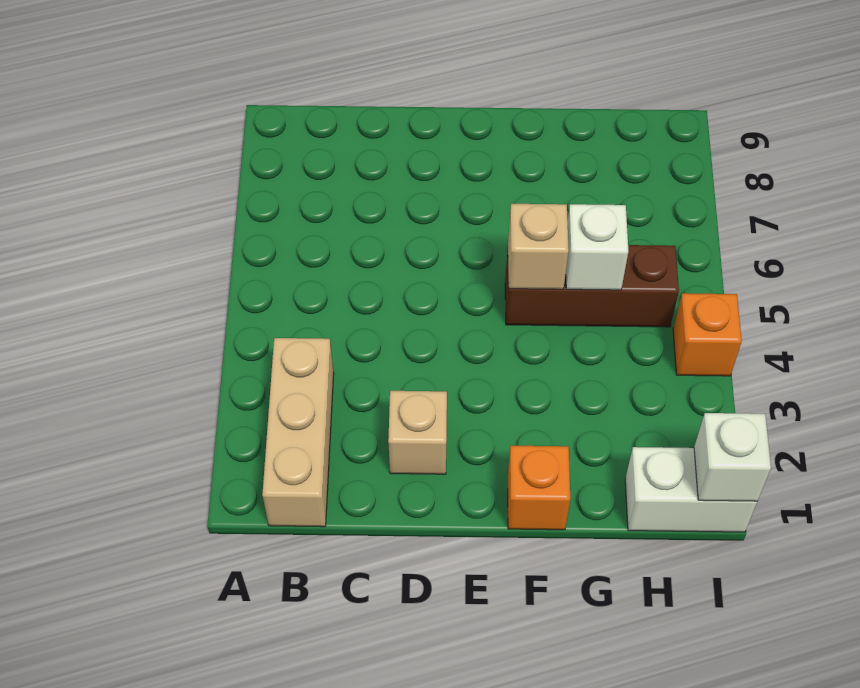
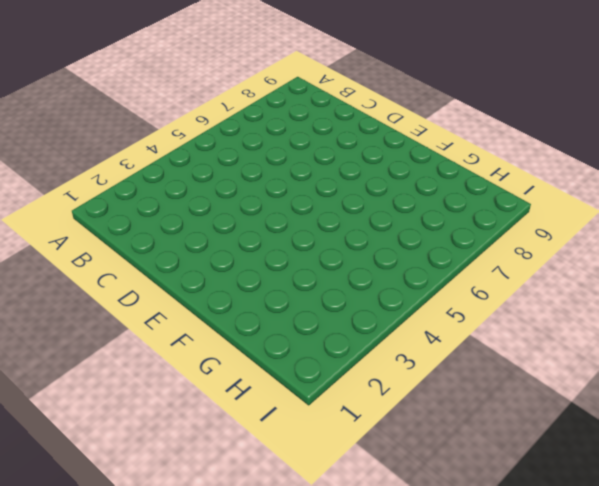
none -> tan 1x3 brick [262,338,334,527]
none -> tan 1x1 brick [388,391,447,474]

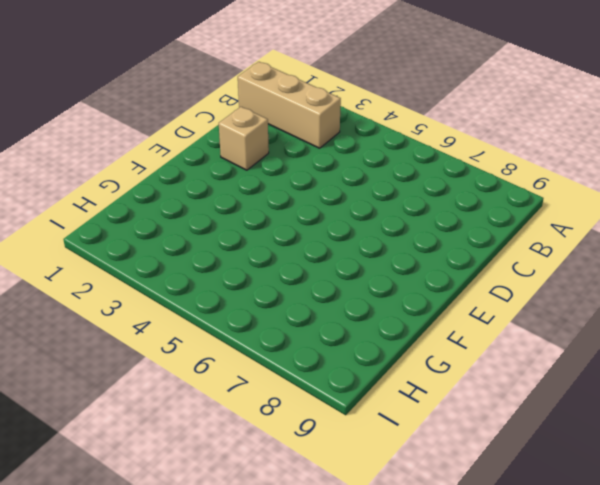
none -> orange 1x1 brick [508,446,570,530]
none -> brown 1x3 brick [505,245,679,327]

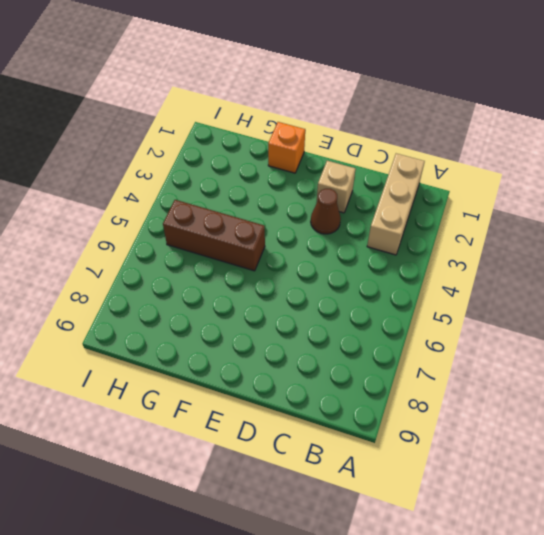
brown 1x1 cone [311,189,341,234] -> none
none -> white 1x2 brick [625,447,757,532]
none -> orange 1x1 brick [673,293,742,376]

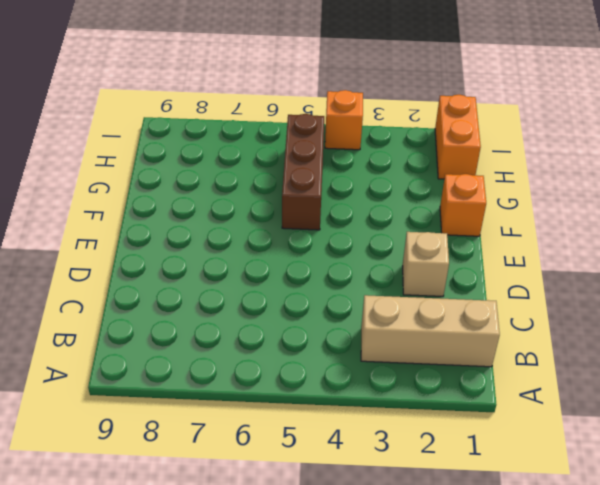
orange 1x2 brick [435,95,481,179] -> white 1x2 brick [625,447,757,532]
none -> tan 1x1 brick [508,204,569,289]
none -> white 1x1 brick [566,204,628,290]

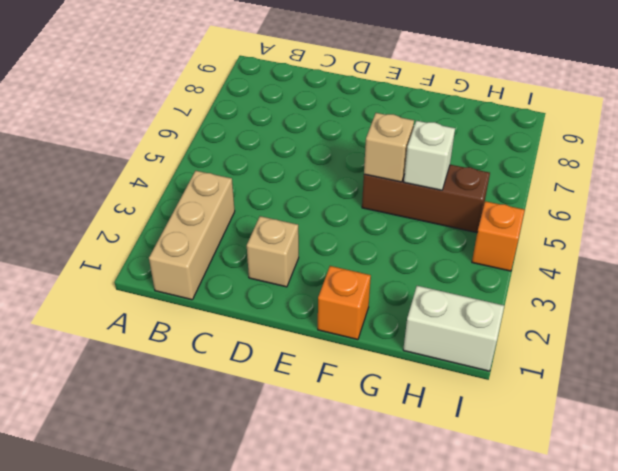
none -> white 1x1 brick [694,413,771,501]

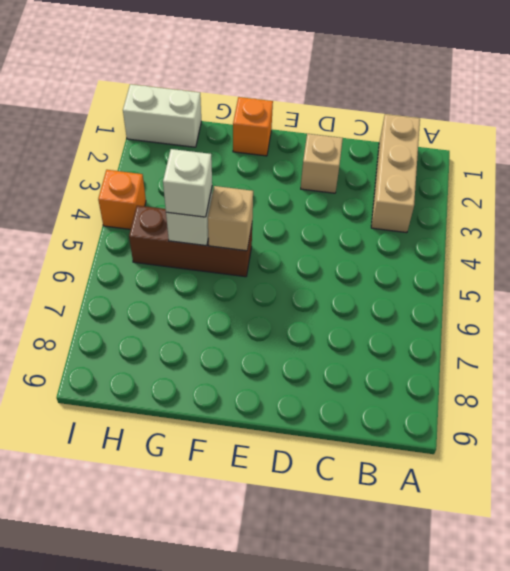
white 1x1 brick [163,149,212,217] -> white 1x1 brick moved to [694,413,771,501]

